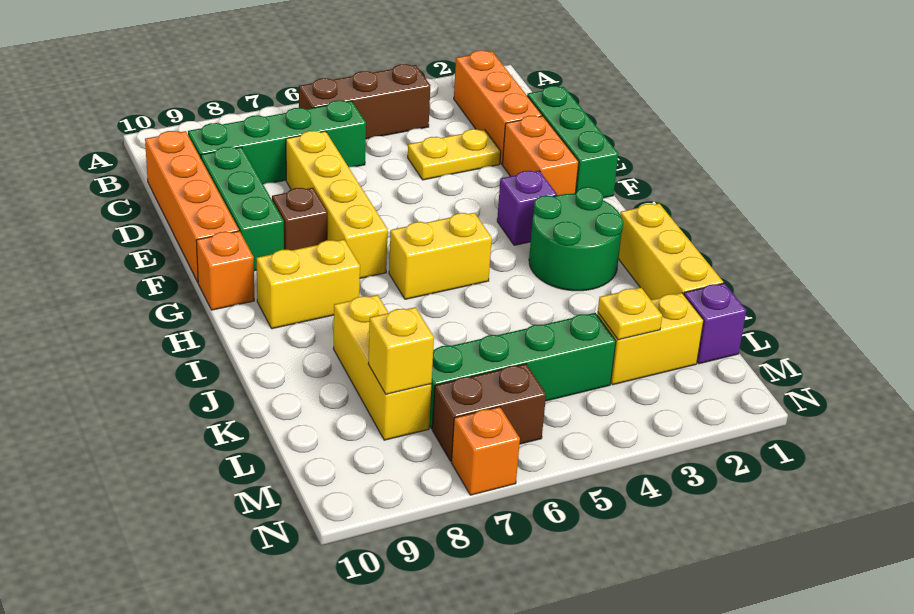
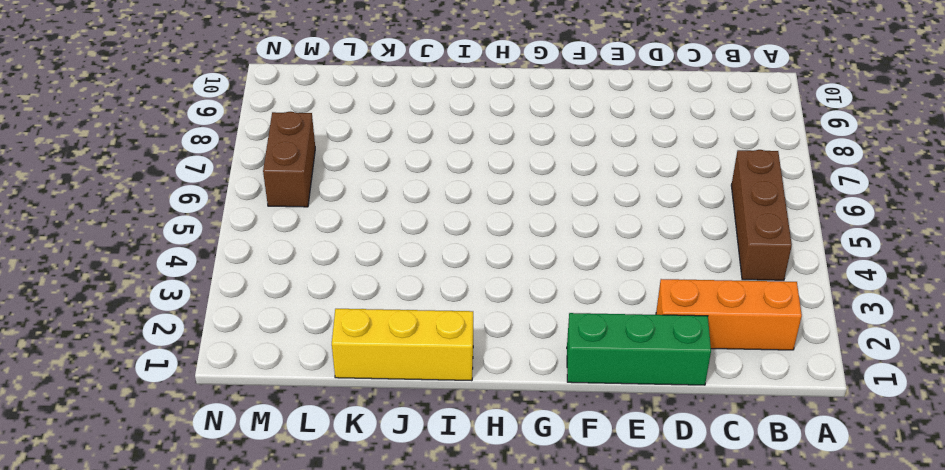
none -> green 1x4 brick [188,100,366,184]
none -> orange 1x4 brick [145,131,239,282]
none -> yellow 1x2 plate [408,129,501,180]

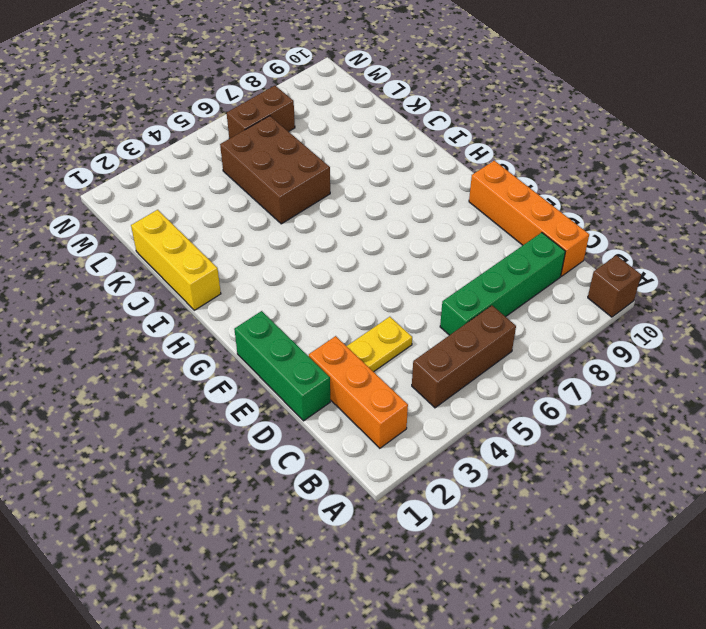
brown 1x1 brick [588,255,641,317] -> brown 1x1 brick moved to [272,188,328,250]
brown 2x3 brick [220,116,330,224] -> green 1x4 brick [429,313,616,429]
none -> yellow 1x4 brick [286,131,388,278]
none -> green 1x3 brick [201,147,284,271]
none -> orange 1x2 brick [502,116,579,195]

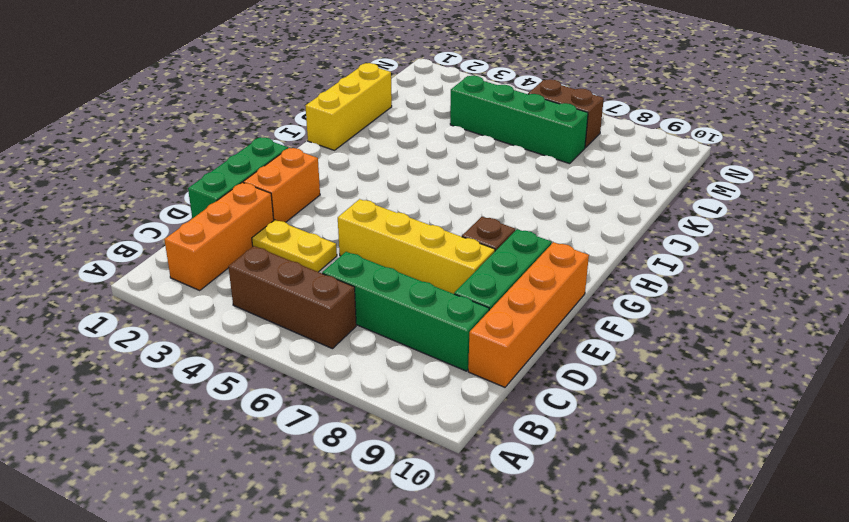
yellow 1x4 brick [338,199,495,294] -> yellow 1x4 brick turned to [286,131,388,278]
none -> purple 1x1 brick [497,171,557,245]
none -> orange 1x1 brick [196,231,254,310]
none -> green 2x2 round brick [529,187,623,291]

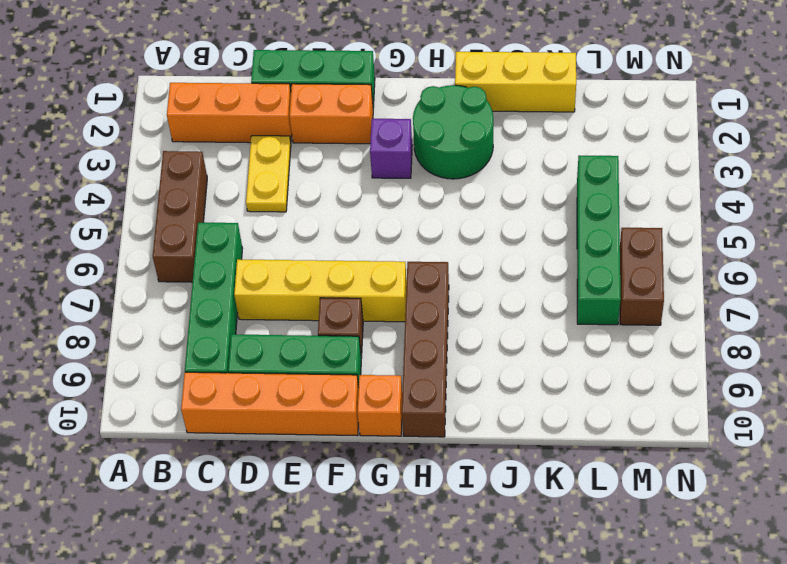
brown 1x4 brick [402,262,449,437] -> yellow 1x2 brick [256,240,360,329]
none -> yellow 1x2 brick [389,213,492,299]
none -> yellow 1x3 brick [333,295,431,440]
none -> purple 1x1 brick [684,283,746,364]

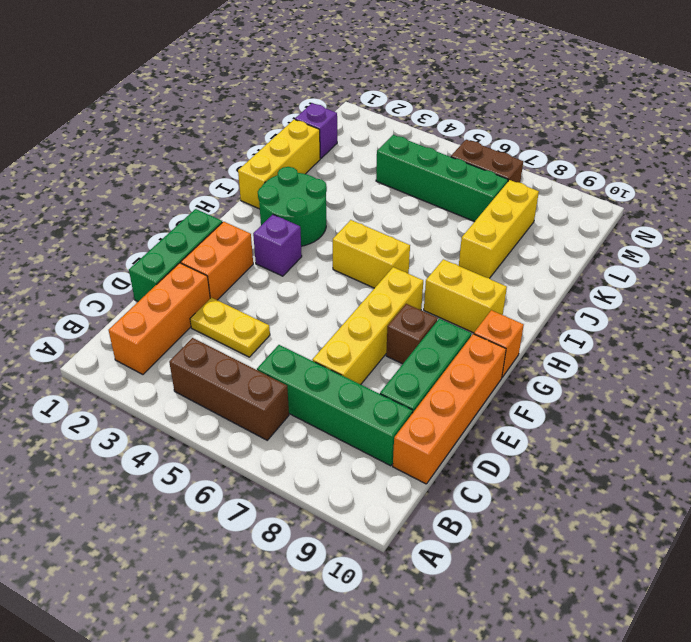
none -> yellow 1x2 brick [597,293,704,385]
none -> orange 1x1 brick [452,407,520,495]
none -> yellow 1x1 plate [598,288,662,340]

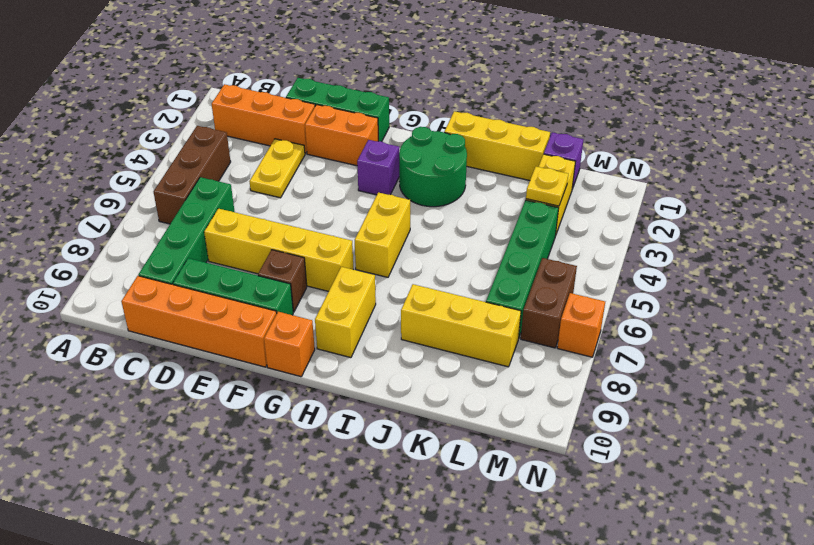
none -> yellow 1x1 brick [368,307,434,394]

